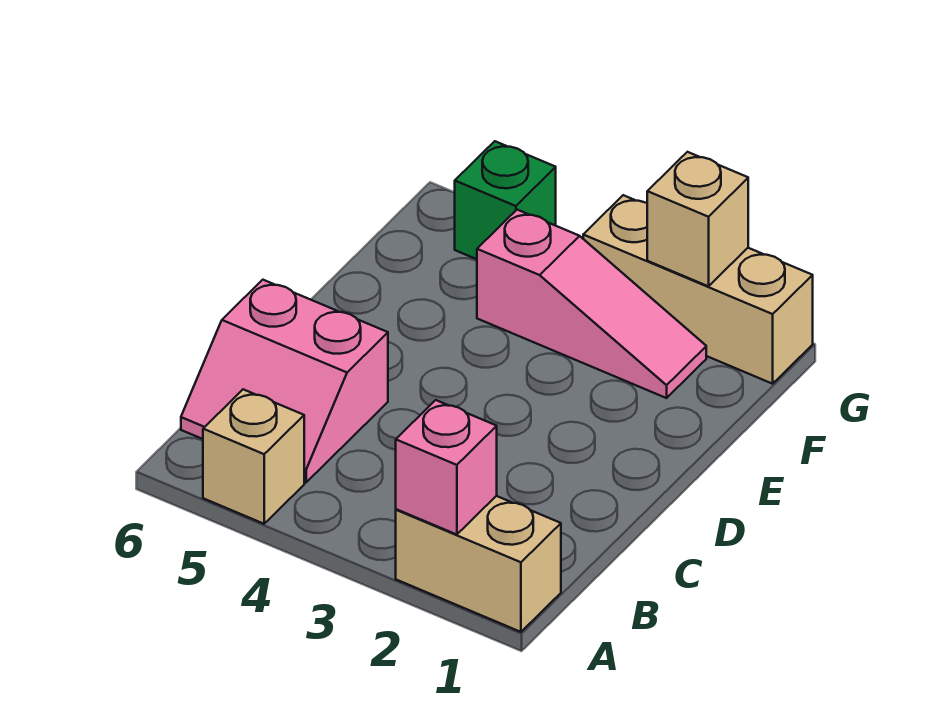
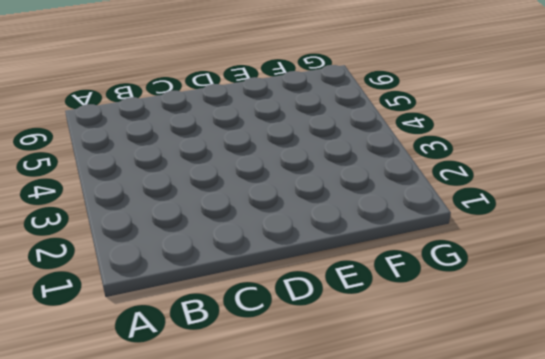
none -> tan 1x2 brick [396,496,561,632]
none -> tan 1x1 brick [203,389,304,524]

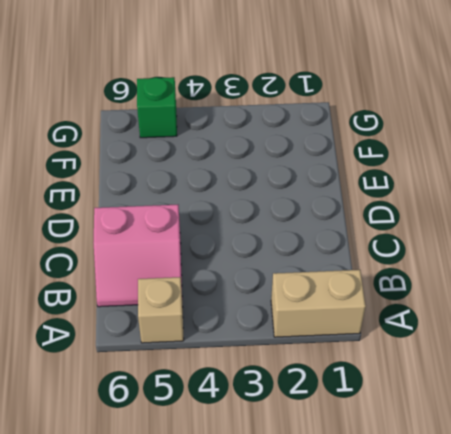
none -> pink 1x3 slope [477,210,706,398]
none -> tan 1x3 brick [583,195,813,384]

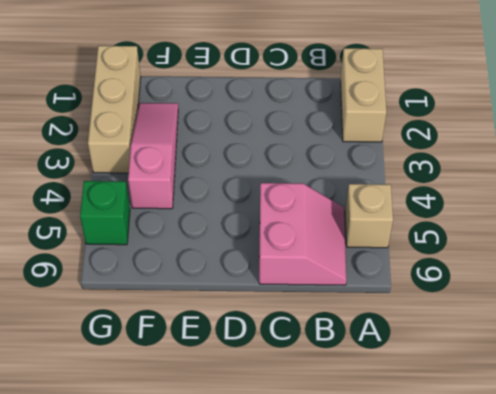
none -> pink 1x1 brick [396,400,497,535]
none -> tan 1x1 brick [647,152,748,286]

